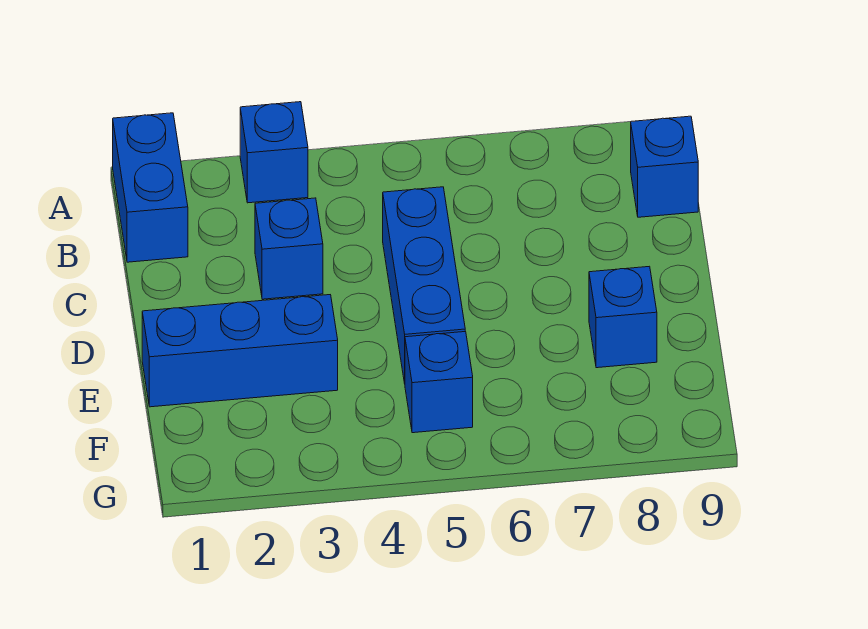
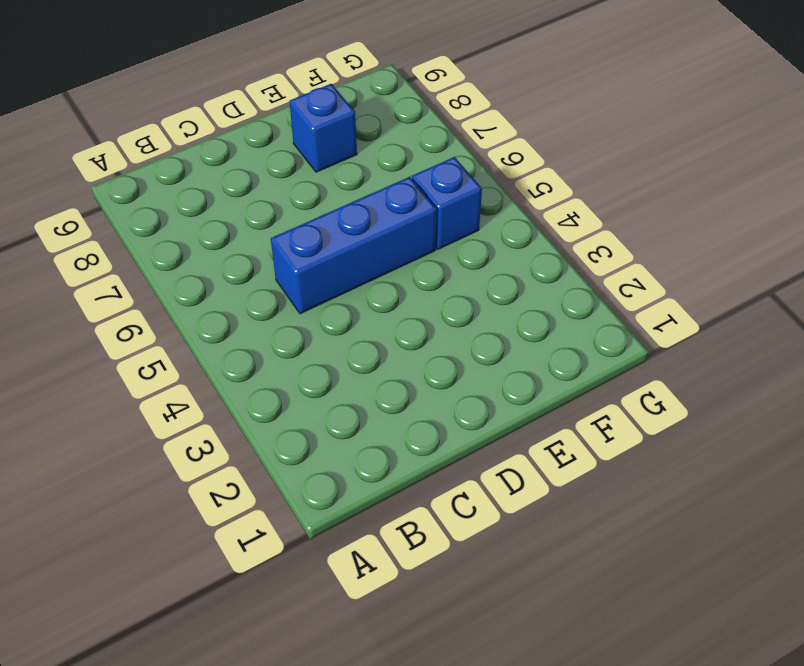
none -> blue 1x2 brick [113,113,188,262]
none -> blue 1x1 brick [240,102,308,203]

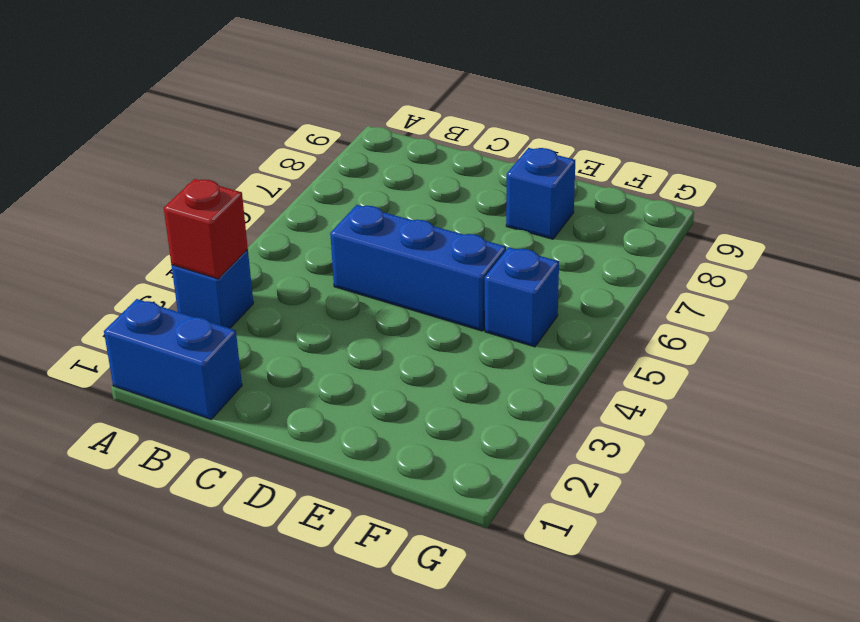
red 1x1 brick [164,179,248,279] -> none
none -> blue 1x1 brick [631,116,698,217]
none -> blue 1x1 brick [255,198,323,299]

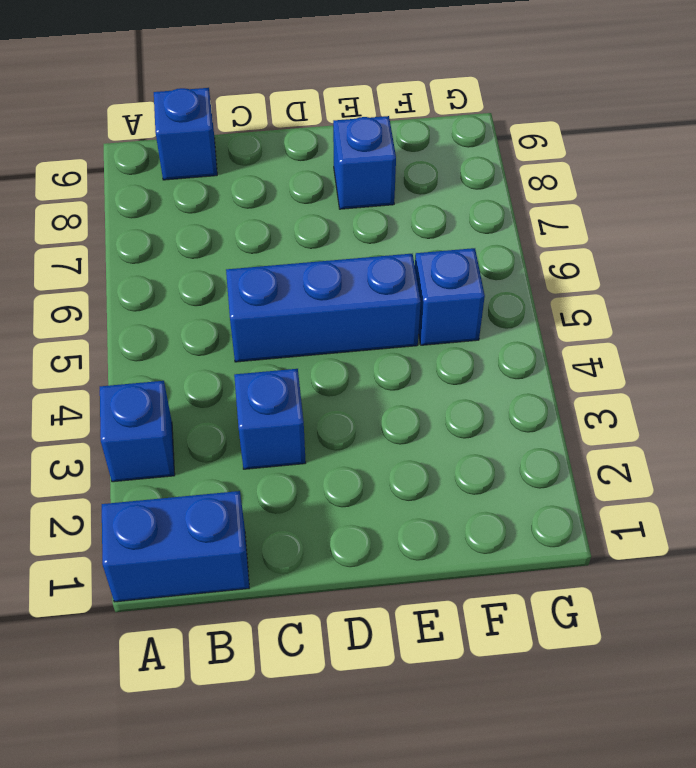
none -> blue 1x3 brick [142,295,338,407]

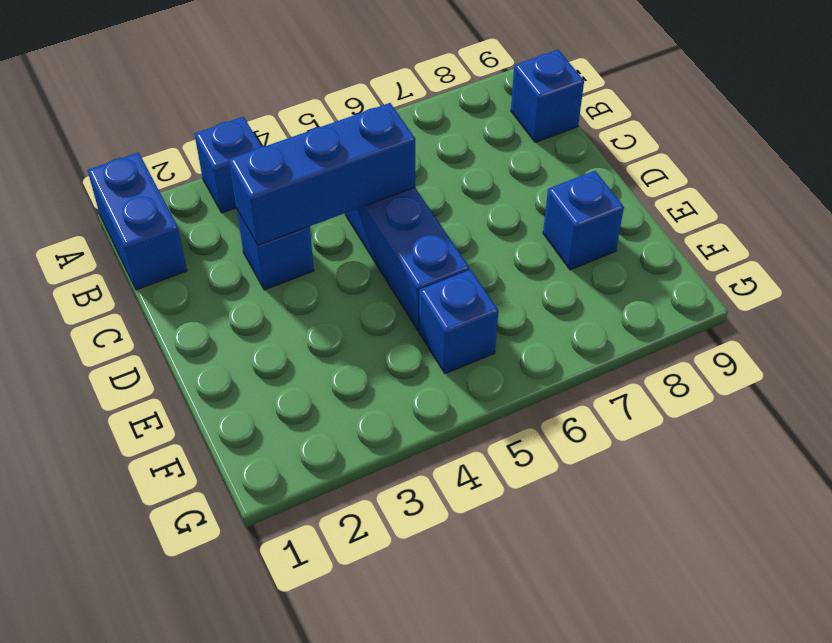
blue 1x3 brick [229,103,415,245] -> blue 1x3 brick moved to [142,295,338,407]

